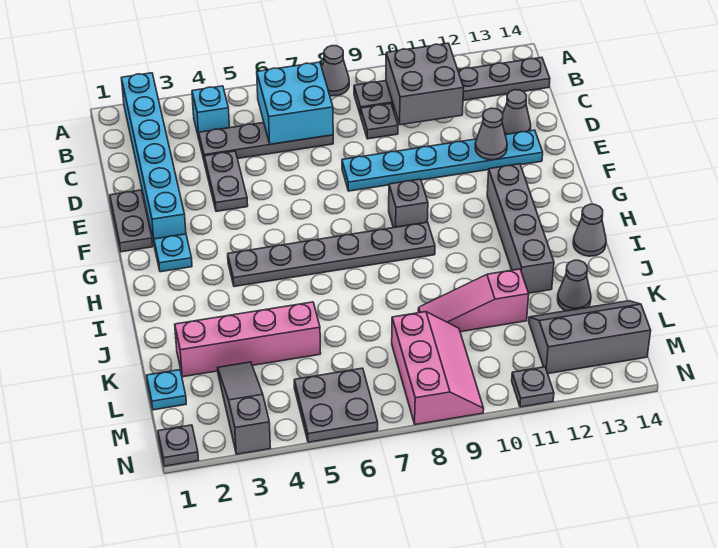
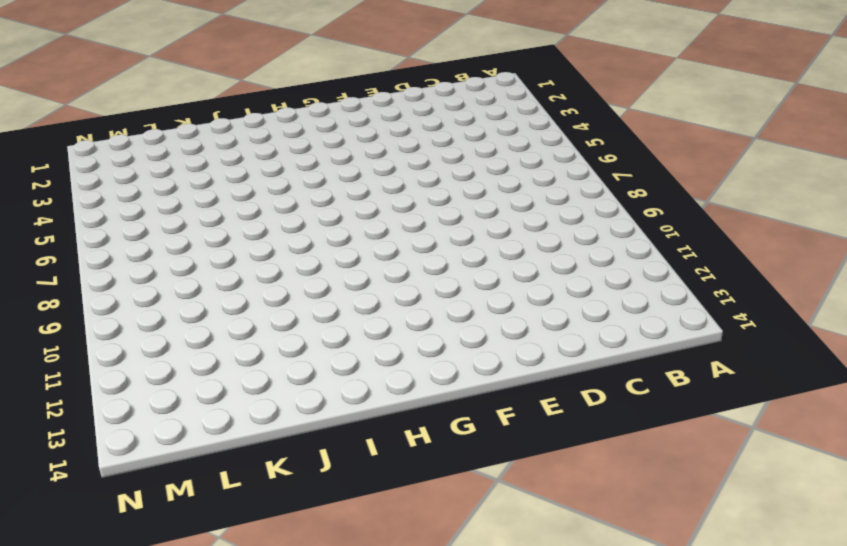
none -> cyan 1x6 brick [121,73,186,243]
none -> grey 1x1 cone [322,46,349,96]
none -> cyan 1x1 brick [192,86,229,138]

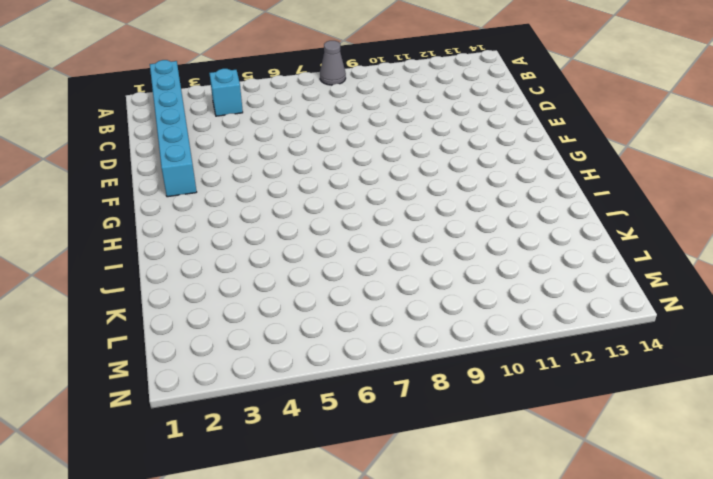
none -> grey 1x6 plate [354,57,550,116]
none -> grey 1x4 plate [199,123,333,163]
none -> grey 1x1 plate [361,104,398,139]

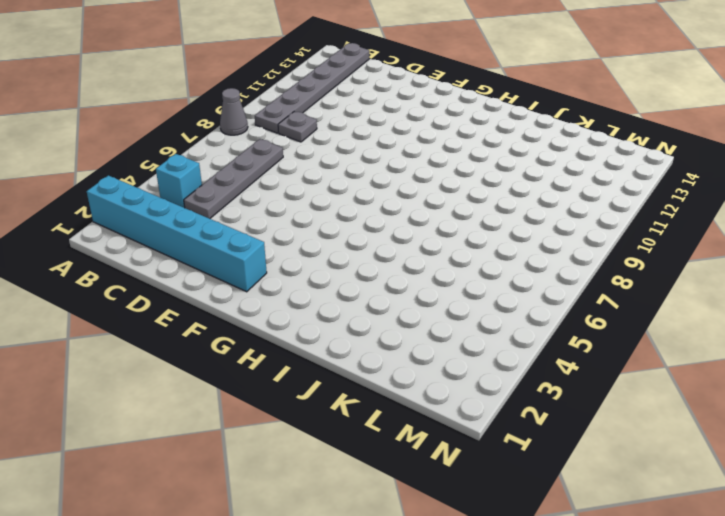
none -> grey 1x2 plate [204,151,248,211]
none -> grey 1x1 cone [502,90,531,135]
none -> grey 1x2 plate [110,190,153,252]

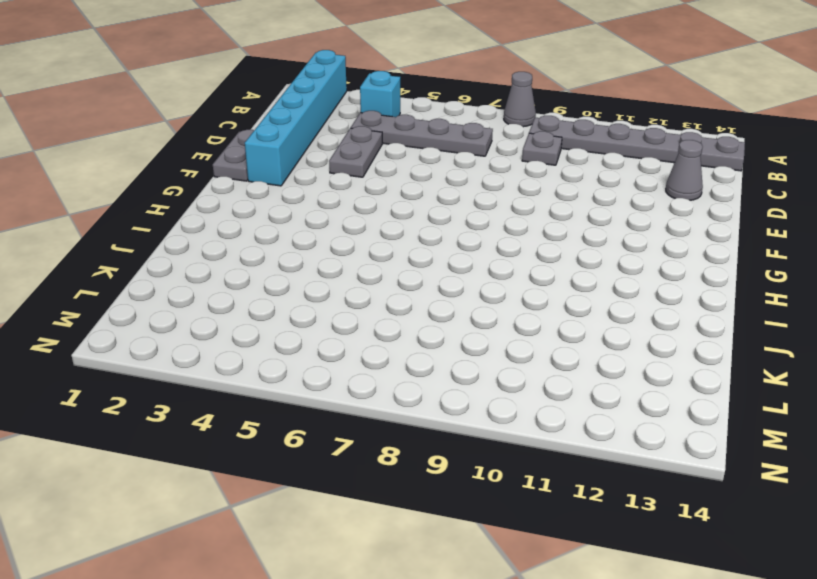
none -> cyan 1x6 plate [342,130,543,191]
none -> cyan 1x1 plate [154,234,192,272]
none -> grey 1x1 brick [389,179,428,228]

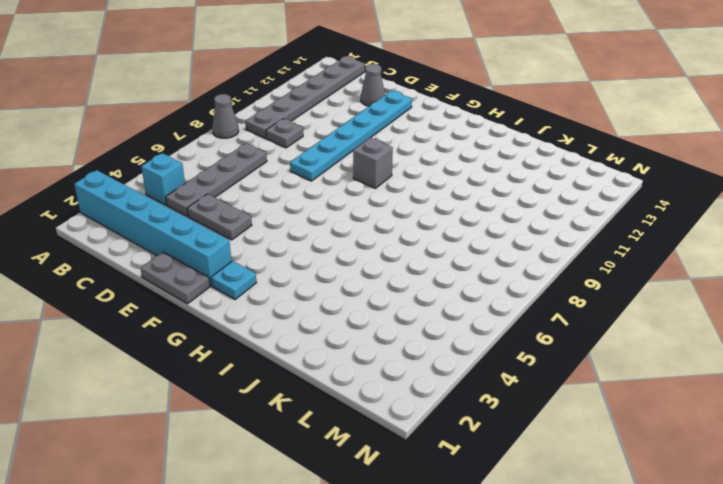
none -> grey 1x4 brick [487,164,554,293]
none -> grey 1x6 plate [228,222,435,286]
none -> grey 1x1 cone [573,204,606,256]

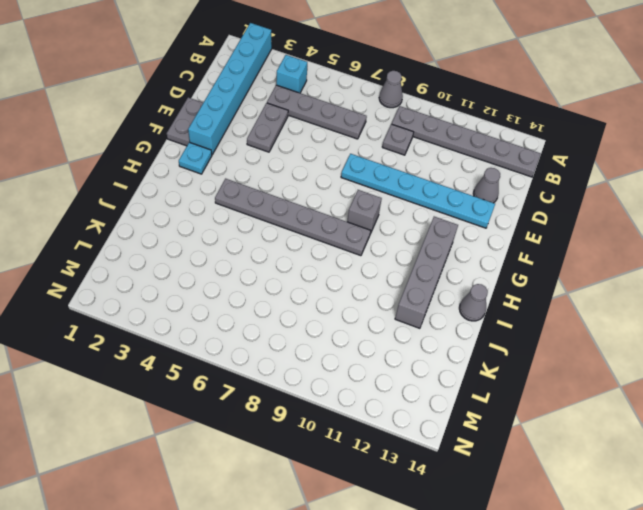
none -> pink 1x4 brick [175,302,321,377]
none -> pink 1x3 slope [418,269,529,332]
none -> grey 1x1 cone [558,260,591,311]

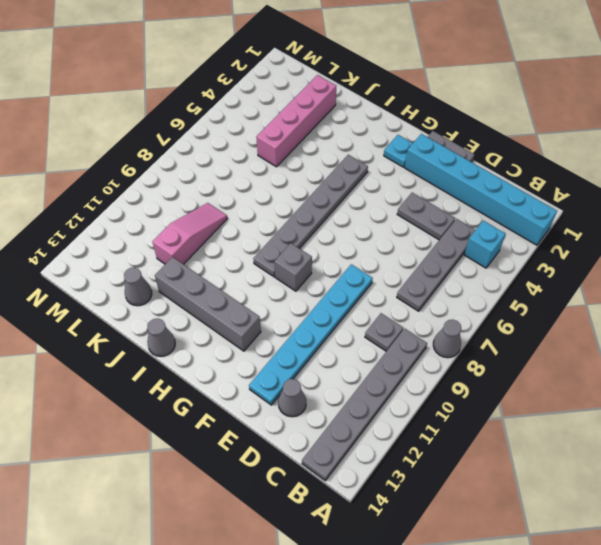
none -> cyan 1x1 plate [147,370,186,410]
none -> grey 1x3 slope [218,362,270,454]
none -> pink 2x3 slope [392,312,484,425]

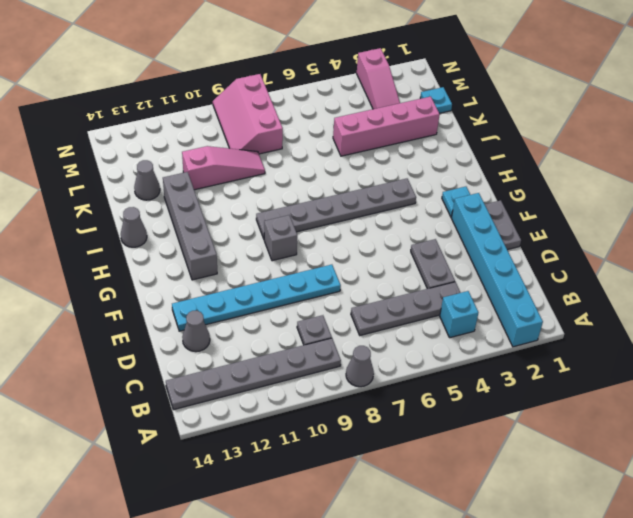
pink 1x3 slope [357,48,400,109] -> grey 1x3 slope [218,362,270,454]
none -> grey 2x3 slope [529,301,651,374]
none -> grey 2x2 plate [294,368,378,442]
none -> grey 1x1 plate [158,425,198,466]

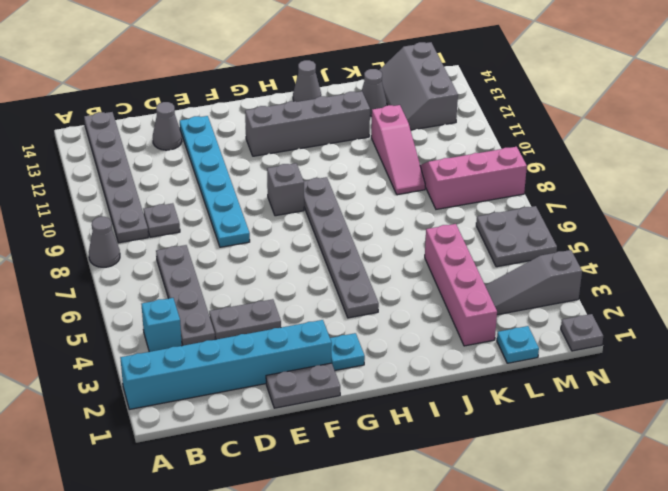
none -> grey 1x1 plate [512,367,554,407]
none -> cyan 2x2 brick [257,62,333,144]
none -> grey 2x2 brick [386,43,464,125]

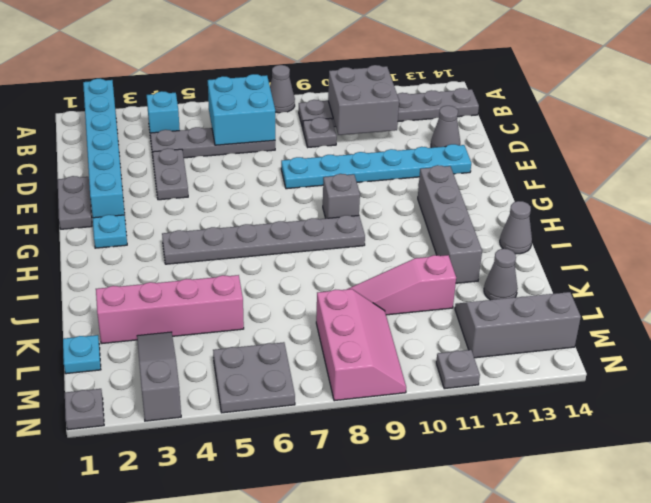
none -> grey 1x1 cone [475,108,507,160]

